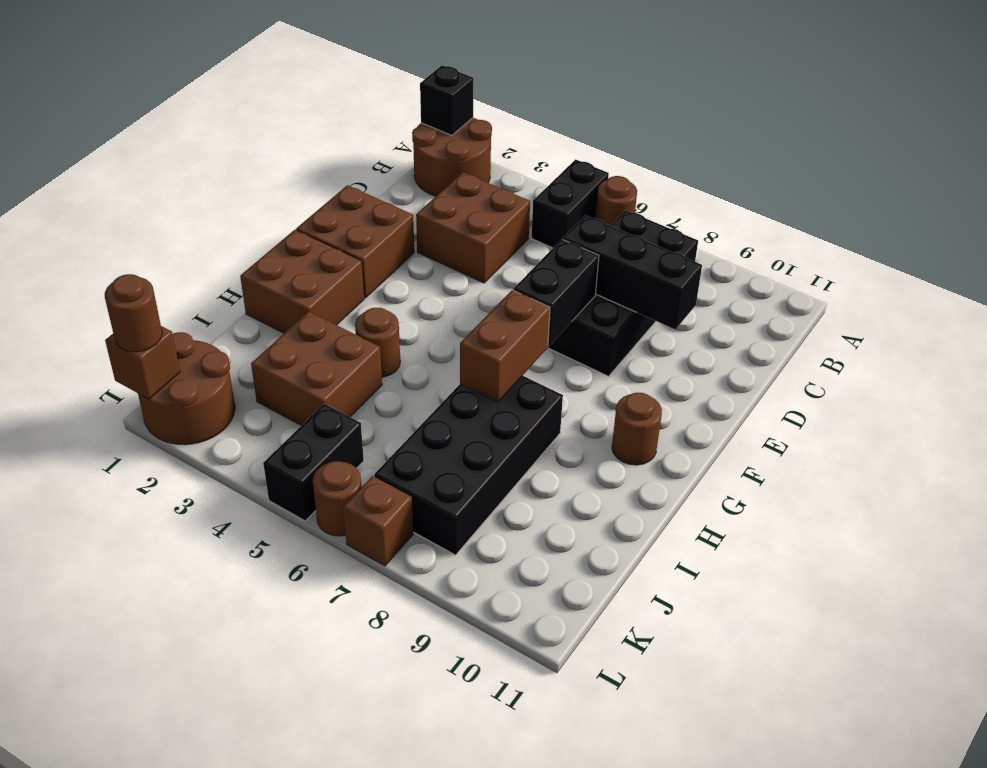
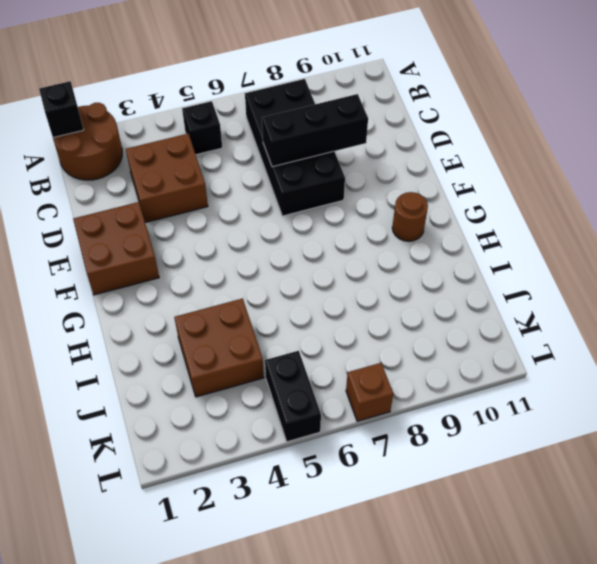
black 1x1 brick [182,101,222,155] -> black 1x2 brick [531,159,609,248]
none -> brown 1x1 round brick [596,176,637,226]
none -> brown 2x2 brick [240,230,364,333]
none -> brown 1x1 round brick [355,308,400,377]

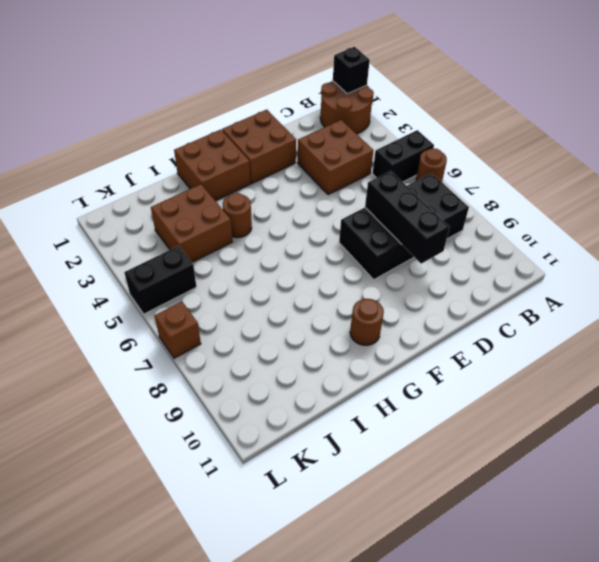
none -> black 2x4 brick [374,376,563,555]
none -> brown 2x2 round brick [138,332,235,445]
none -> brown 1x1 round brick [313,461,362,536]

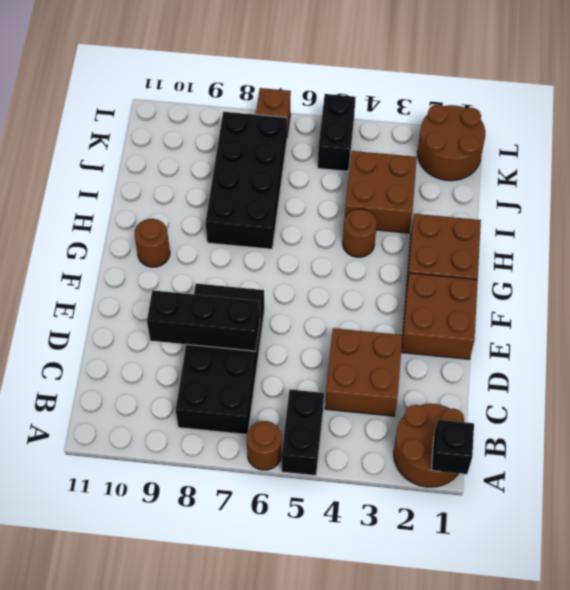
none -> brown 1x1 round brick [313,461,362,536]
none -> black 1x2 brick [513,239,599,346]
none -> brown 1x2 brick [460,290,550,402]

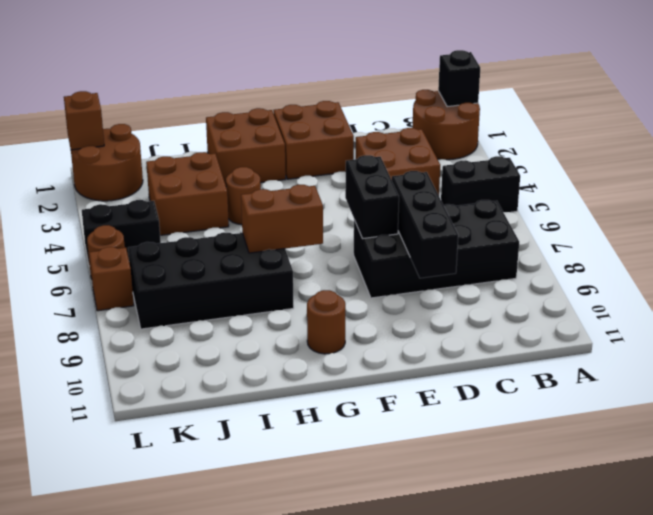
black 1x2 brick [345,155,399,239] -> black 1x2 brick turned to [513,239,599,346]
none -> brown 1x1 round brick [596,176,637,226]
none -> brown 1x1 round brick [105,274,162,352]

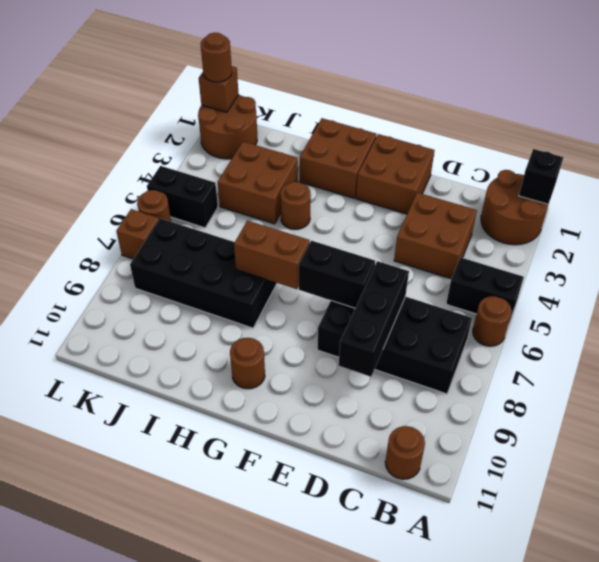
brown 1x1 round brick [385,426,425,479] -> none

